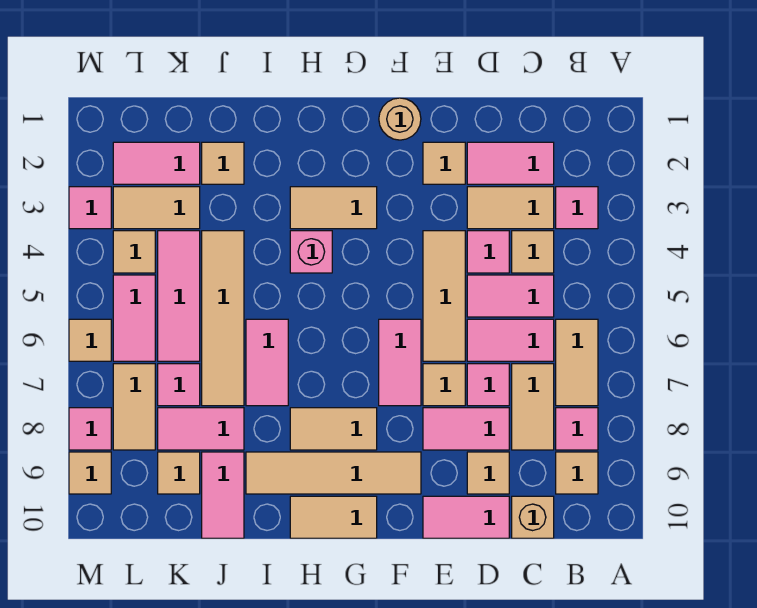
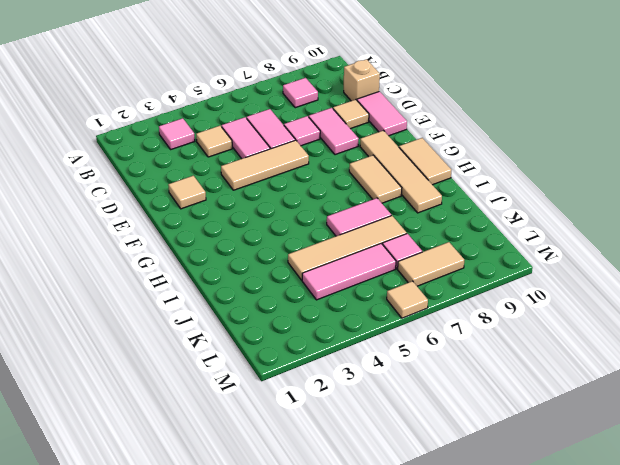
none -> tan 1x2 tile [556,319,598,406]
none -> tan 1x1 tile [556,452,598,494]
none -> pink 1x2 tile [467,142,554,184]
none -> tan 1x2 tile [467,187,554,229]

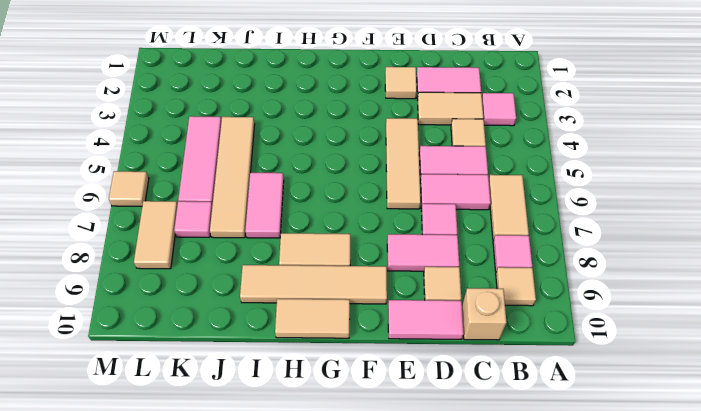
none -> tan 1x2 tile [512,364,554,450]
none -> pink 1x1 tile [467,231,509,273]
none -> tan 1x1 tile [423,364,465,406]
none -> tan 1x1 round brick [379,98,421,140]

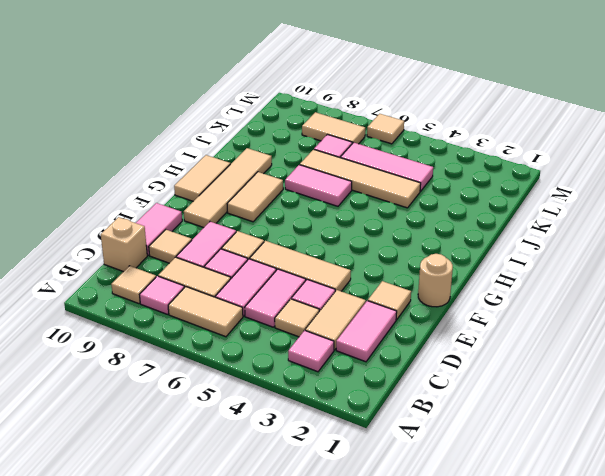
none -> pink 1x2 tile [379,319,421,406]
none -> tan 1x2 tile [290,187,377,229]
none -> pink 1x1 brick [290,231,332,273]
none -> tan 1x1 tile [202,142,244,184]

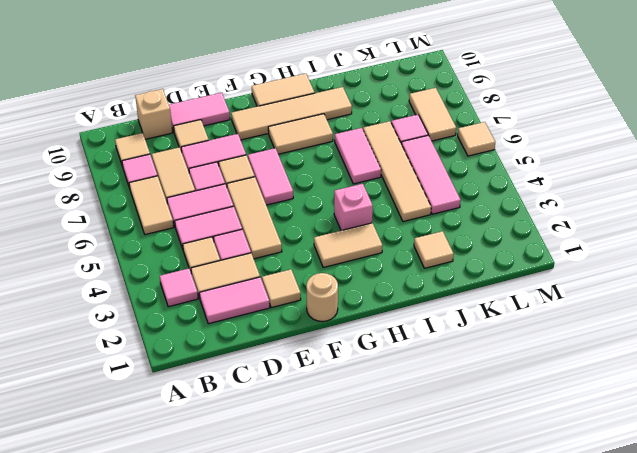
none -> pink 1x2 tile [158,408,244,450]
none -> pink 1x2 tile [202,452,244,538]
none -> pink 1x2 tile [113,142,200,184]
none -> tan 1x2 tile [113,187,200,229]

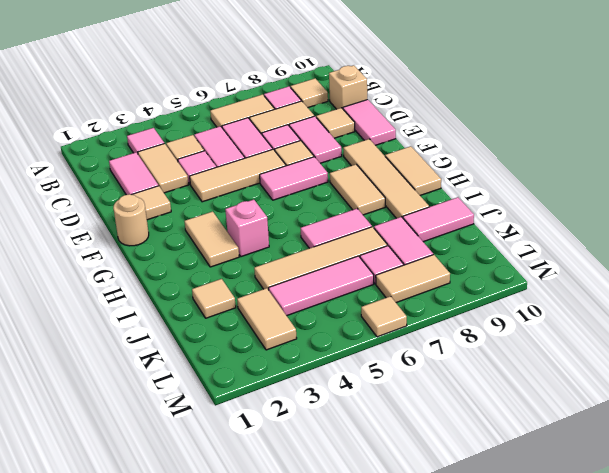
none -> pink 1x2 tile [113,142,200,184]
none -> tan 1x1 tile [158,452,200,494]
none -> tan 1x1 tile [113,231,155,273]
none -> pink 1x2 tile [113,275,155,361]

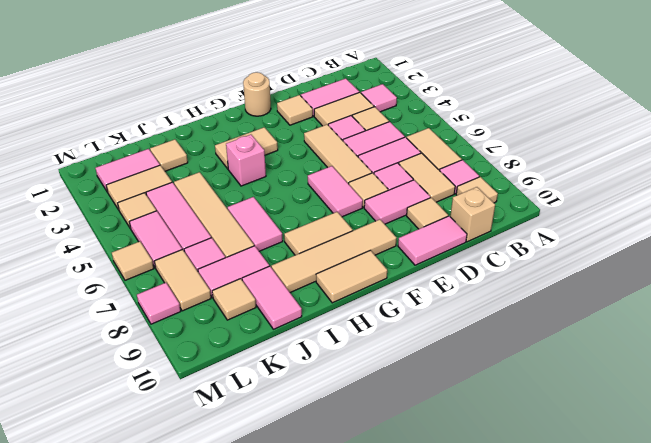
none -> pink 1x1 tile [69,187,111,229]
none -> tan 1x1 tile [69,452,111,494]

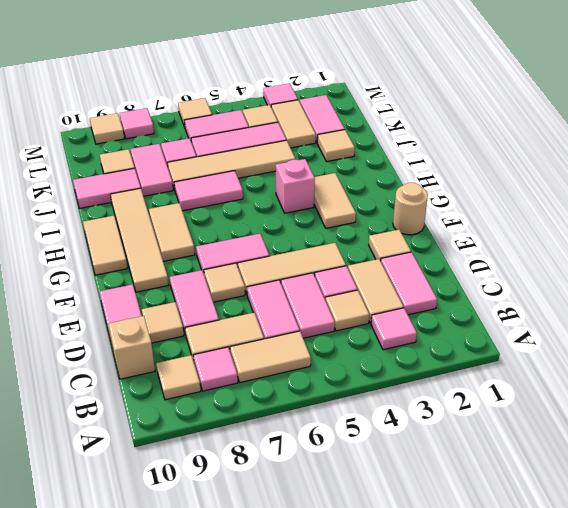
none -> pink 1x1 tile [467,364,509,406]
none -> tan 1x2 tile [113,364,155,450]

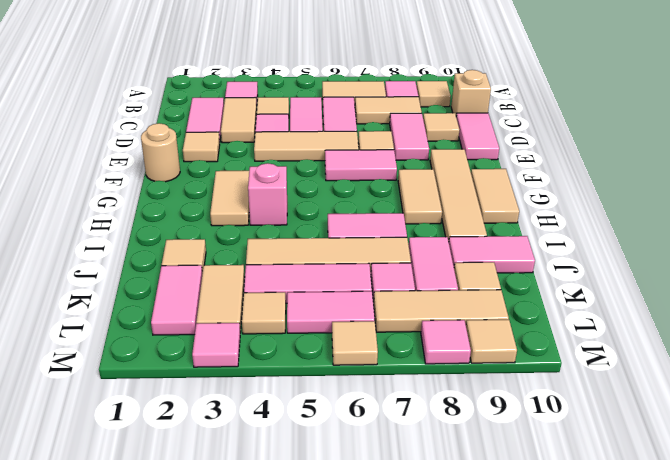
tan 1x3 tile [373,290,509,332] -> tan 1x2 tile [113,364,155,450]
none -> pink 1x1 tile [467,364,509,406]

